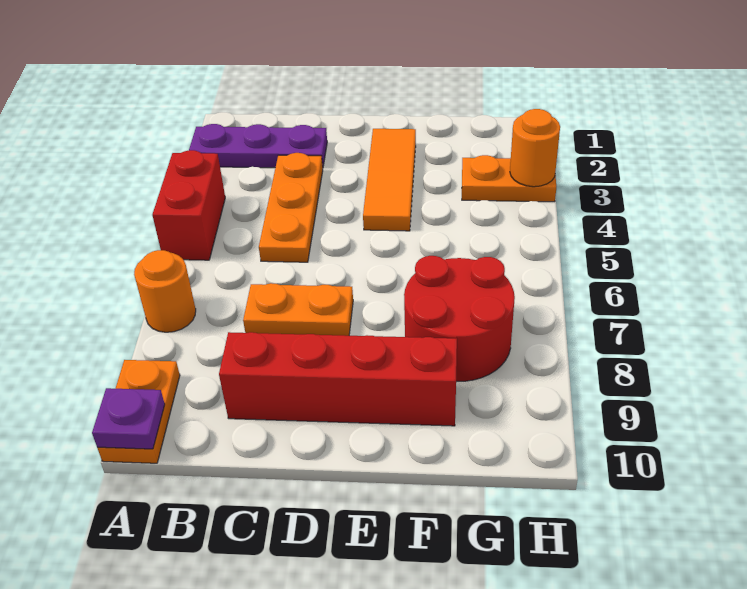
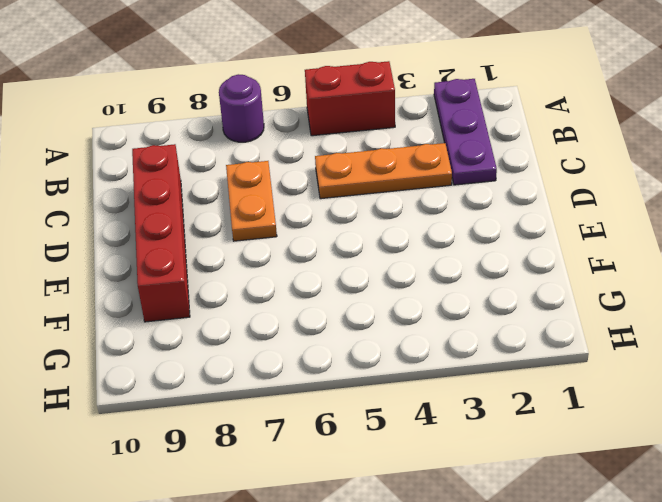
purple 1x1 round brick [219,74,264,142] -> orange 1x1 round brick [134,250,196,332]
none -> orange 1x2 plate [98,360,180,463]
none -> orange 1x3 tile [363,129,416,231]
none -> red 2x2 round brick [404,256,515,381]

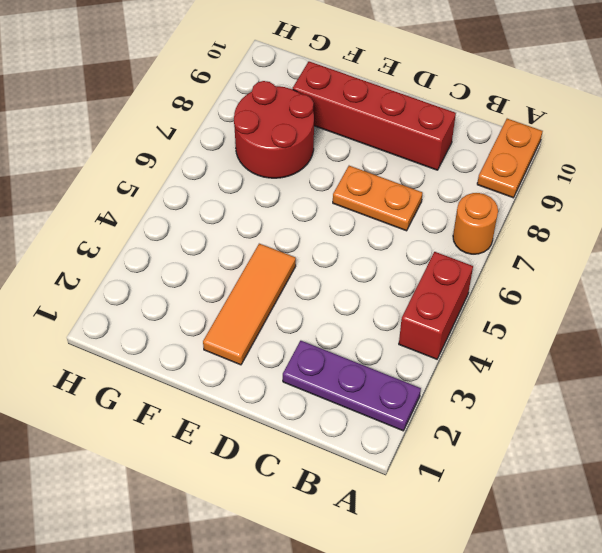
none -> orange 1x3 plate [259,153,323,262]
none -> orange 1x2 plate [462,155,556,202]
none -> purple 1x1 plate [92,388,165,449]

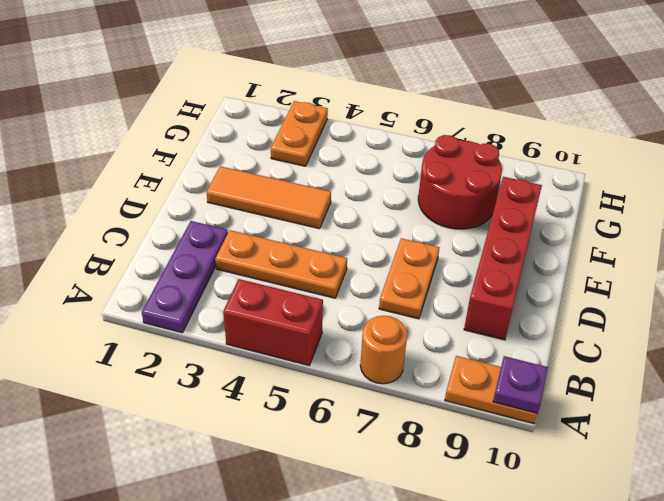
none -> orange 1x1 round brick [510,109,560,187]

